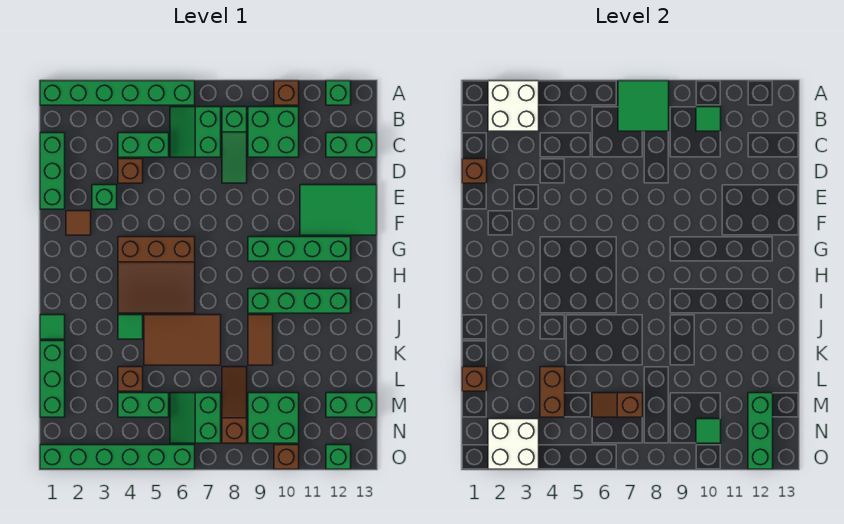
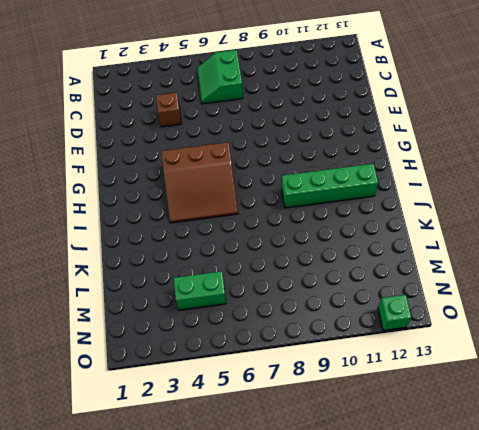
none -> green 1x6 brick [40,81,195,105]
none -> brown 1x1 brick [274,81,299,105]
none -> green 1x1 brick [326,81,351,105]
none -> green 1x3 slope [222,107,247,183]

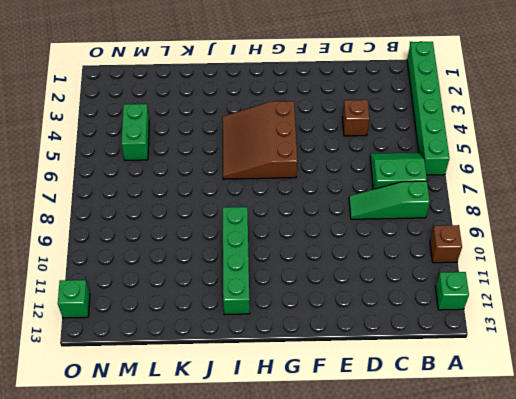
none -> green 2x2 brick [248,107,299,157]
none -> green 1x3 brick [40,133,65,209]
none -> green 1x2 brick [118,133,169,157]
none -> green 1x2 brick [326,133,377,157]

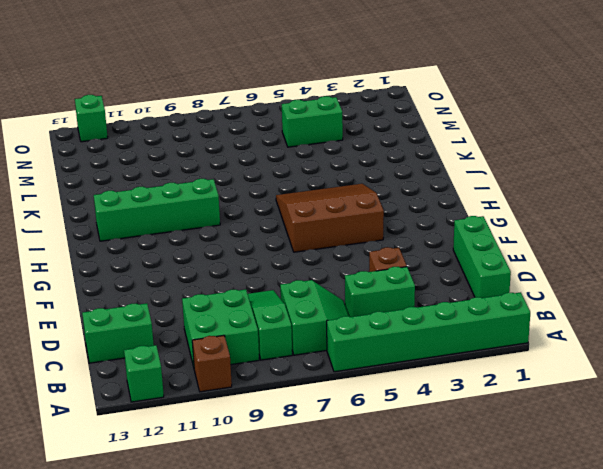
none -> green 1x1 brick [92,185,117,209]
none -> green 2x3 tile [300,185,377,235]
none -> brown 1x1 tile [66,211,91,235]
none -> green 1x4 brick [248,237,351,261]

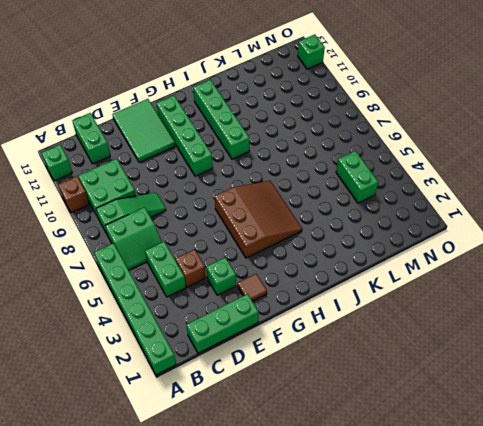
none -> green 1x1 tile [40,315,65,339]
none -> green 1x1 tile [118,315,143,339]
none -> brown 2x3 tile [144,315,221,365]
none -> brown 1x2 tile [248,315,273,365]

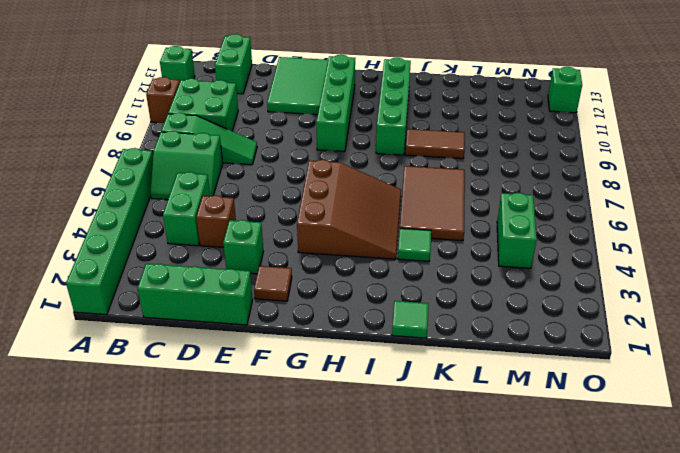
none -> green 1x3 brick [40,341,65,417]
none -> brown 1x1 brick [118,367,143,391]
none -> brown 1x3 slope [222,367,247,443]
none -> green 2x2 slope [170,393,221,443]

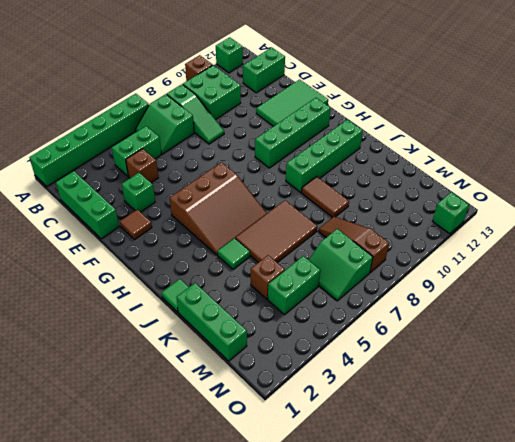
none -> green 2x2 brick [248,393,299,443]
none -> green 1x2 brick [326,393,377,417]
none -> green 1x6 brick [40,445,195,469]
none -> brown 1x1 brick [274,445,299,469]

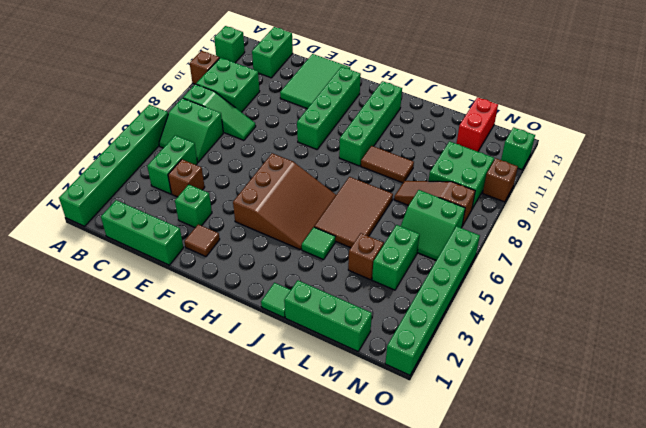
red 1x2 brick [456,97,498,151] -> green 1x2 brick [326,393,377,417]
none -> white 2x2 brick [488,81,539,131]
none -> green 2x2 tile [618,81,669,131]
none -> green 1x1 tile [696,107,721,131]
none -> brown 1x1 brick [462,159,487,183]

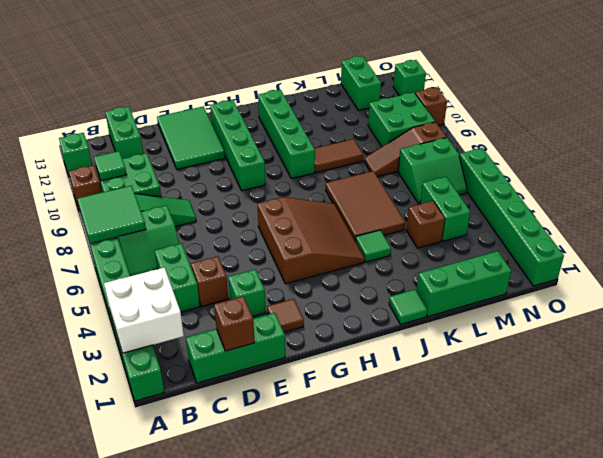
none -> brown 1x1 brick [462,367,487,391]
none -> brown 1x2 brick [540,367,565,417]
none -> brown 1x2 slope [592,393,643,417]
none -> green 1x3 brick [748,393,773,469]

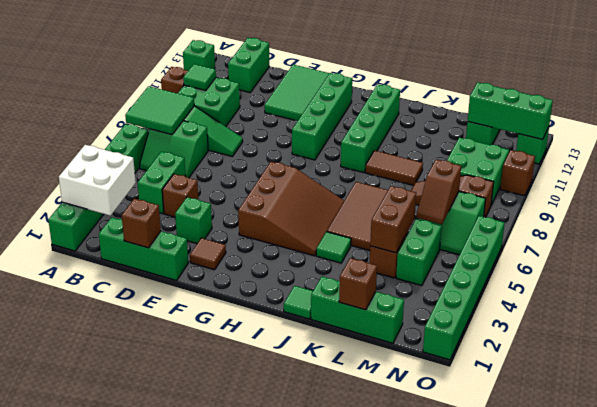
brown 1x2 brick [370,186,416,253] -> brown 1x2 brick turned to [540,367,565,417]
none -> white 2x2 brick [488,419,539,469]
none -> green 1x1 tile [696,419,721,443]

